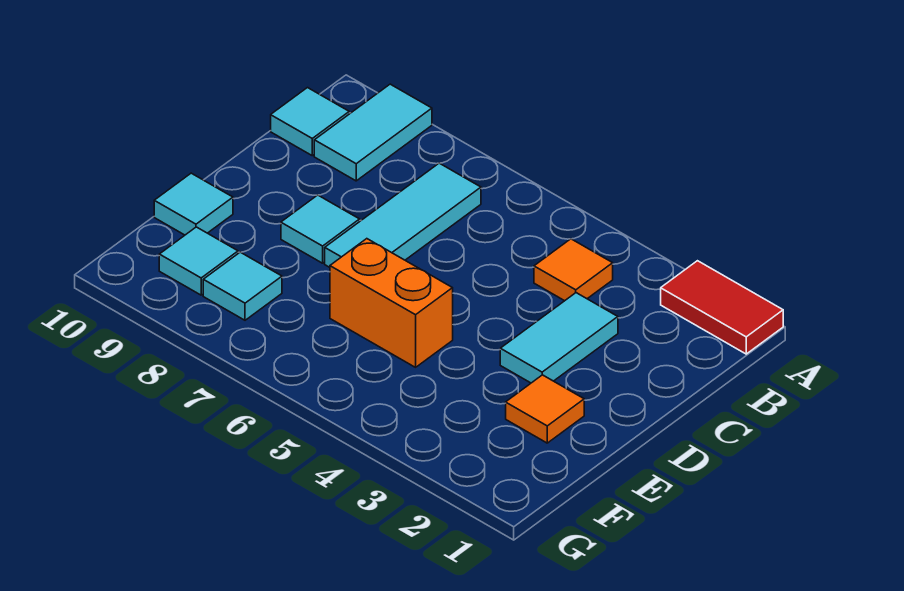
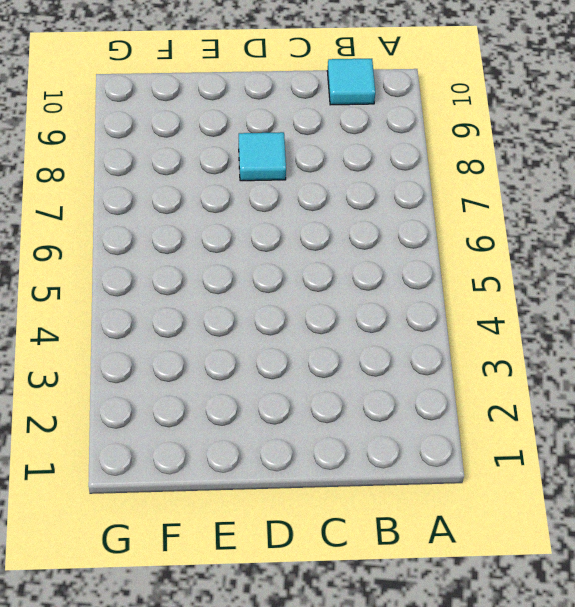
none -> red 1x2 tile [661,261,783,354]
none -> cyan 1x2 tile [314,84,432,181]
none -> orange 1x1 tile [534,239,613,301]

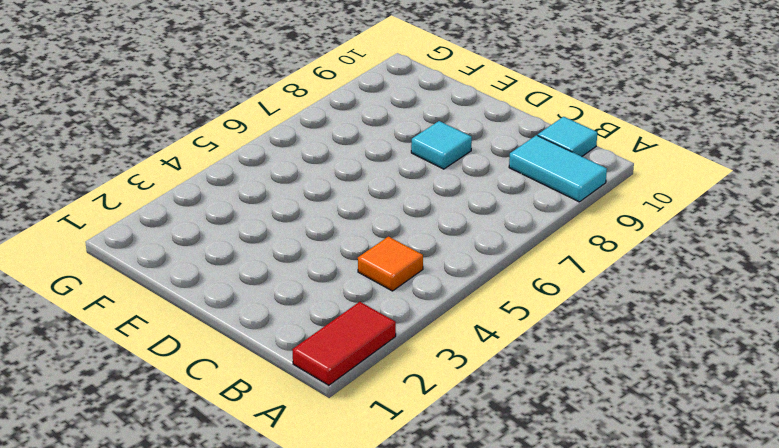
none -> cyan 1x3 tile [325,163,481,267]
none -> cyan 1x2 tile [500,293,618,383]
none -> orange 1x1 tile [506,375,584,443]

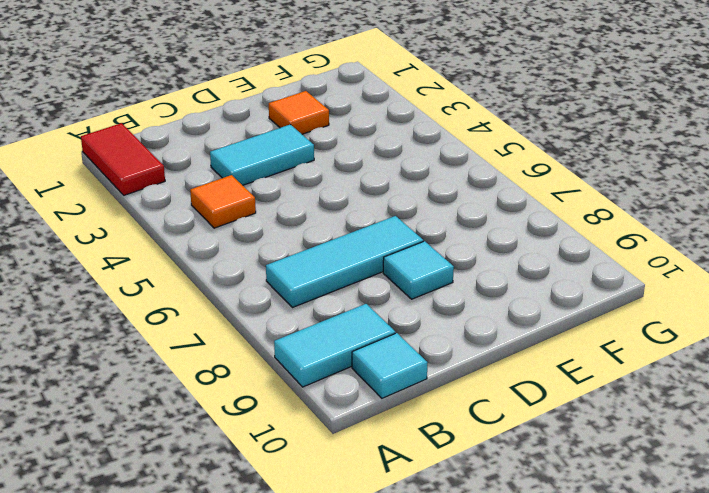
none -> orange 1x2 brick [330,239,453,367]
none -> cyan 1x1 tile [154,173,233,235]
none -> cyan 1x1 tile [203,252,282,320]

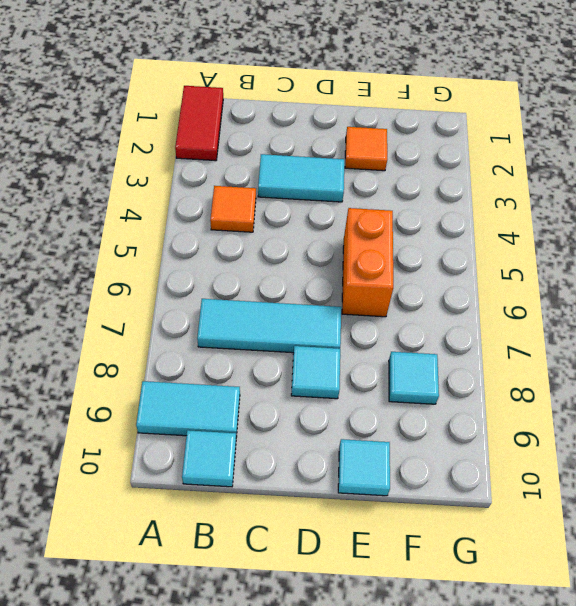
none -> cyan 1x1 tile [159,227,238,295]

